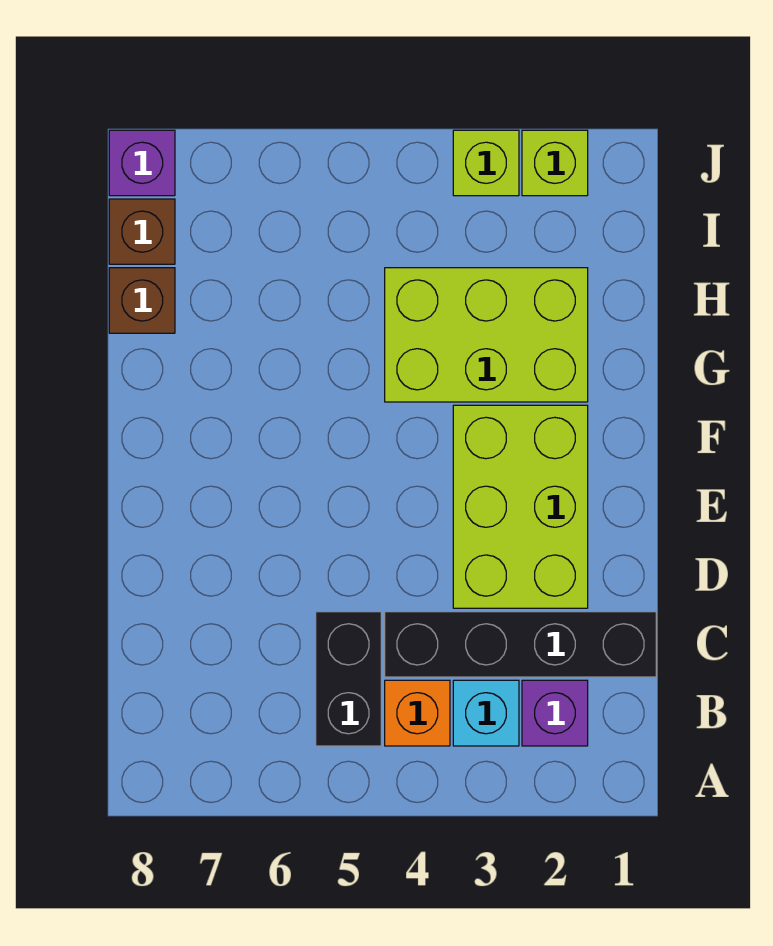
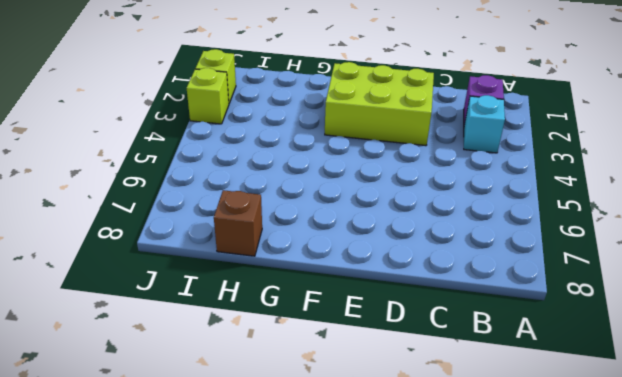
none -> orange 1x1 brick [385,680,450,746]
none -> black 1x2 brick [316,612,381,746]
none -> black 1x4 brick [385,612,656,677]

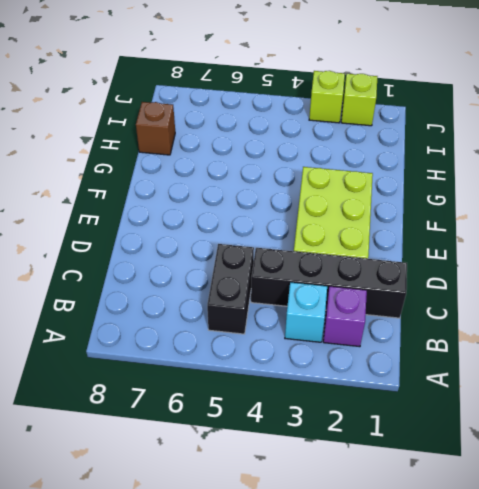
none -> orange 1x1 brick [385,680,450,746]
none -> lime 2x3 brick [385,268,588,402]
none -> brown 1x1 brick [109,199,175,264]

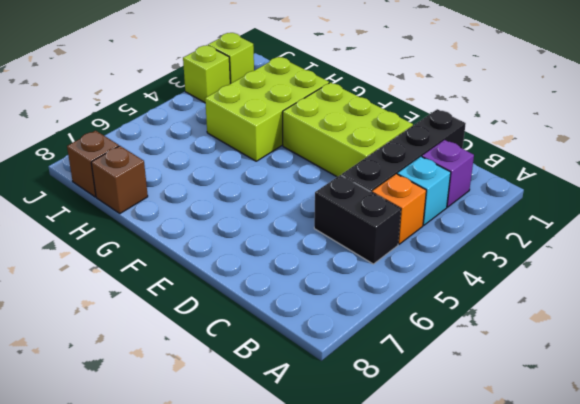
none -> purple 1x1 brick [109,130,175,196]

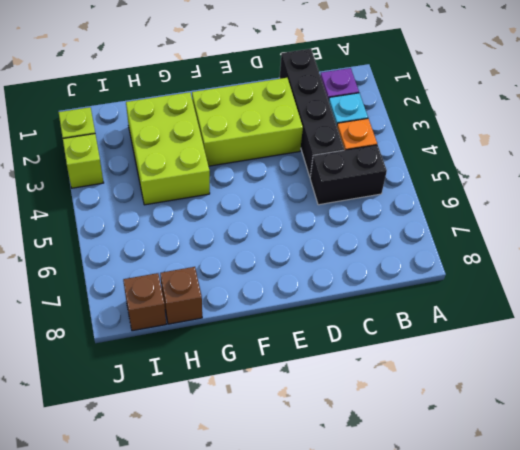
none -> purple 1x1 brick [109,130,175,196]

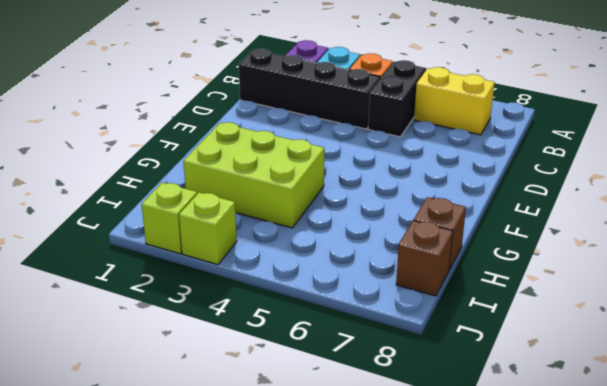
yellow 1x2 brick [414,67,495,135] -> none
none -> lime 2x3 brick [453,405,588,608]
none -> purple 1x1 brick [109,130,175,196]

